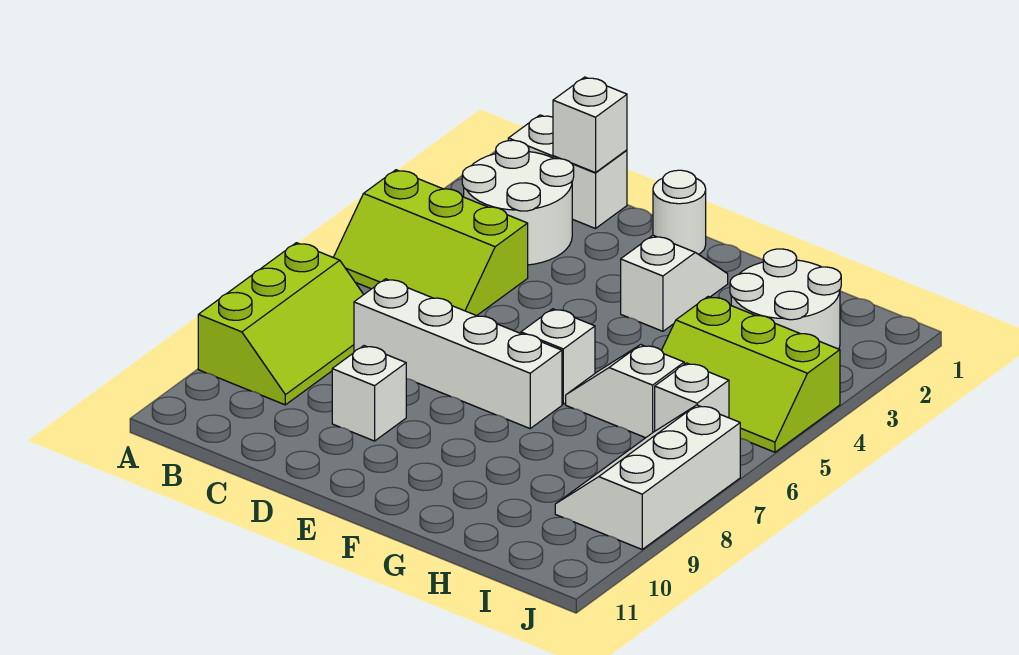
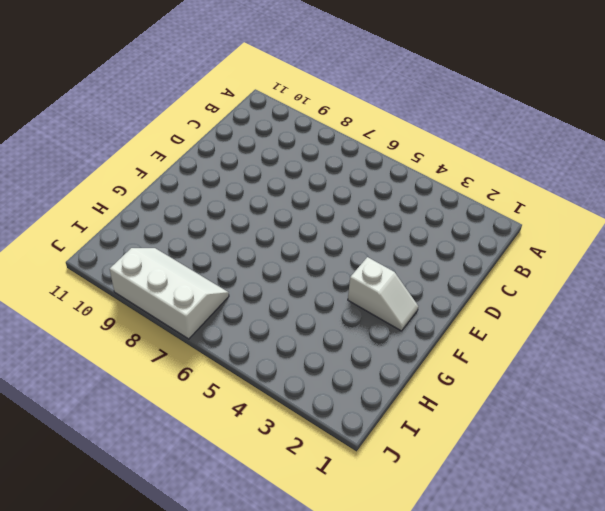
none -> lime 2x3 slope [333,170,528,316]
none -> lime 2x3 slope [198,243,364,405]
none -> white 1x2 brick [508,115,627,229]

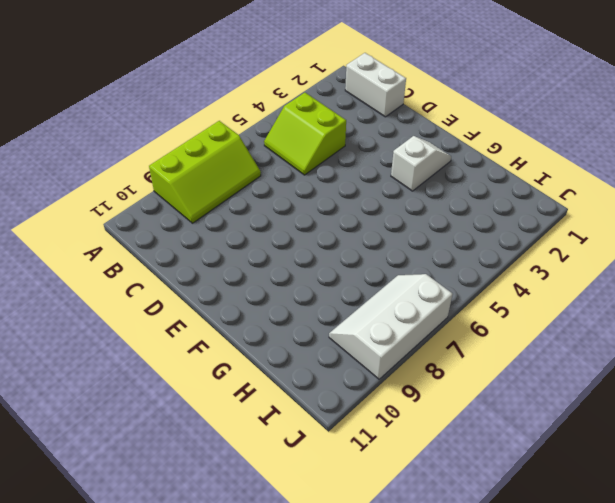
lime 2x2 slope [264,93,346,175] -> lime 2x3 slope [333,170,528,316]
none -> white 2x2 round brick [462,140,574,265]
none -> white 1x4 brick [354,279,562,428]
none -> white 1x1 brick [332,346,406,441]

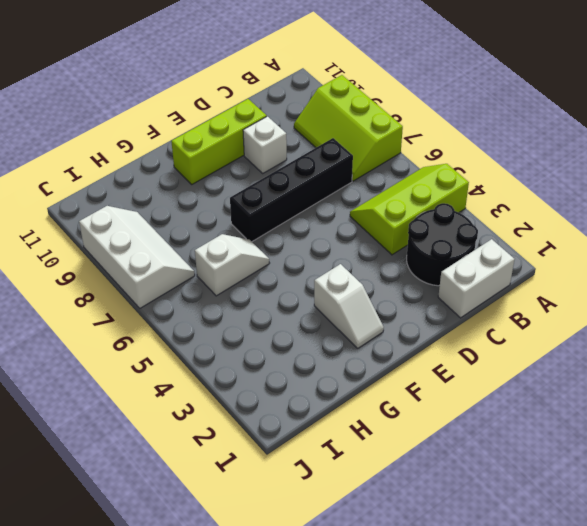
black 2x2 round brick [407,203,478,286] -> white 2x2 round brick [462,140,574,265]
black 1x4 brick [230,138,353,241] -> white 1x4 brick [354,279,562,428]
lime 1x3 brick [171,99,267,184] -> none
none -> white 1x1 round brick [653,170,706,254]
none -> white 1x1 brick [521,309,595,404]
none -> white 2x2 round brick [730,249,841,349]

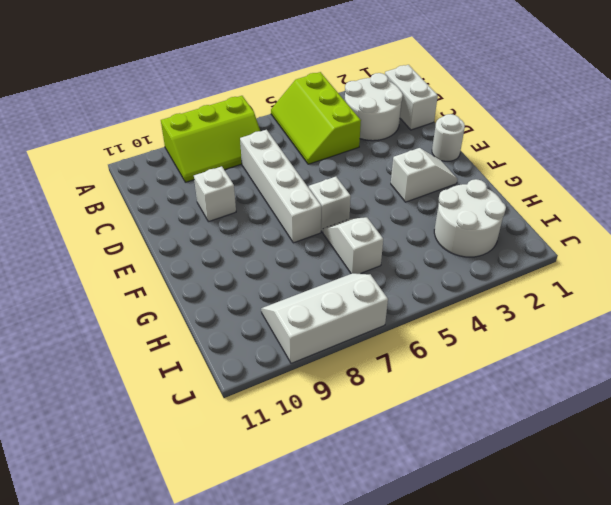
none -> lime 2x3 slope [661,296,840,452]
none -> white 1x1 brick [655,363,729,431]
none -> white 1x1 brick [553,77,627,173]

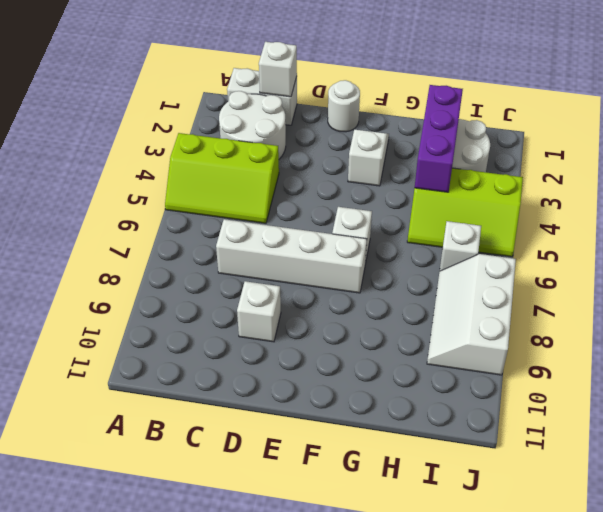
purple 1x3 brick [415,85,463,192] -> none
none -> lime 2x3 slope [198,243,364,405]
none -> white 1x2 slope [566,345,684,438]

